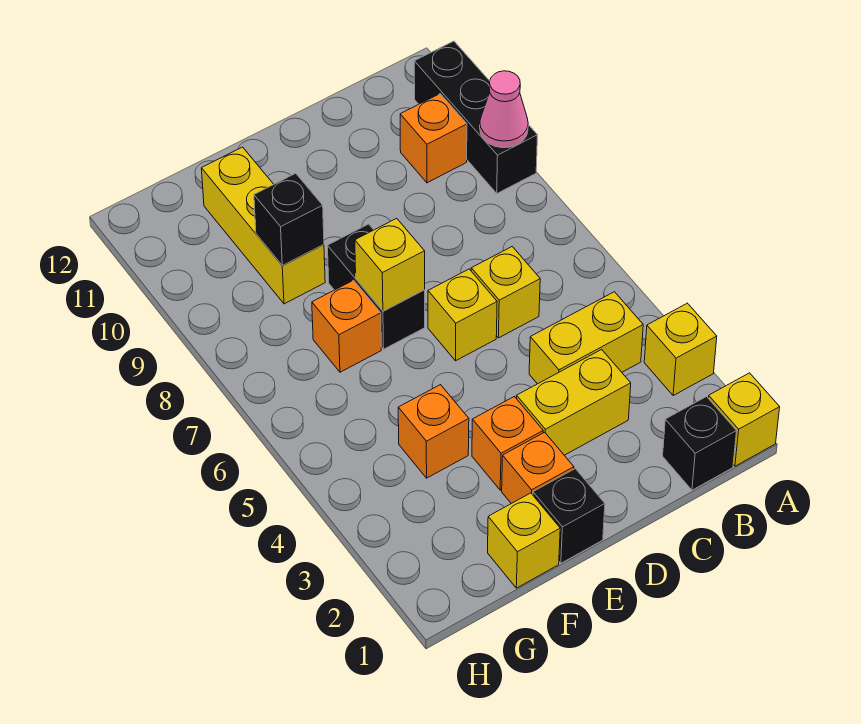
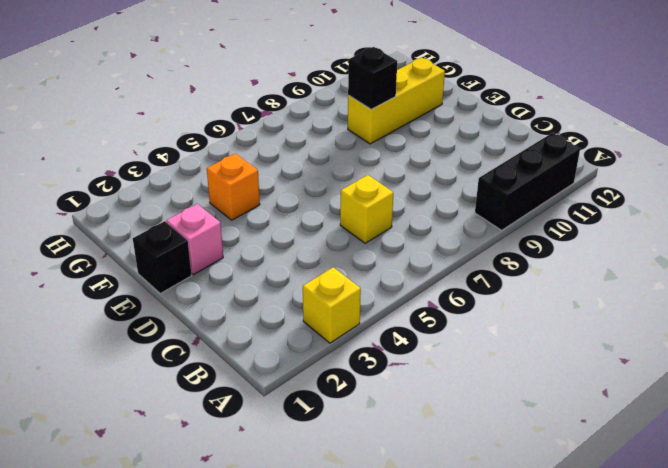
pink 1x1 brick [166,204,223,275] -> orange 1x1 brick [502,432,574,504]
none -> yellow 1x1 brick [708,373,780,466]
none -> black 1x1 brick [663,397,736,490]
none -> yellow 1x2 brick [529,292,643,384]

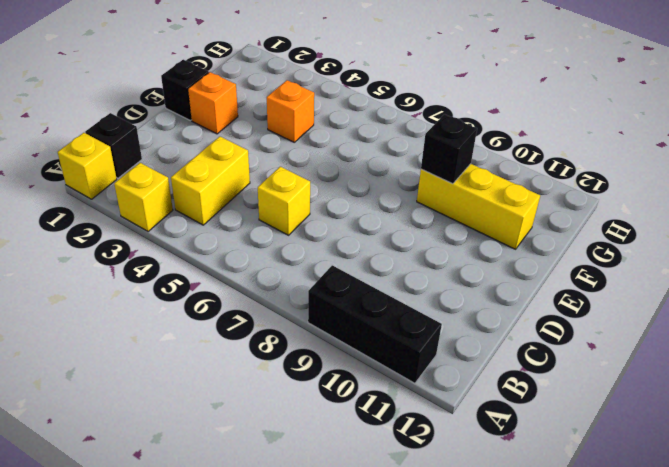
none -> orange 1x1 brick [400,94,467,183]
none -> yellow 1x2 brick [517,349,631,455]
none -> yellow 1x1 brick [428,269,497,361]

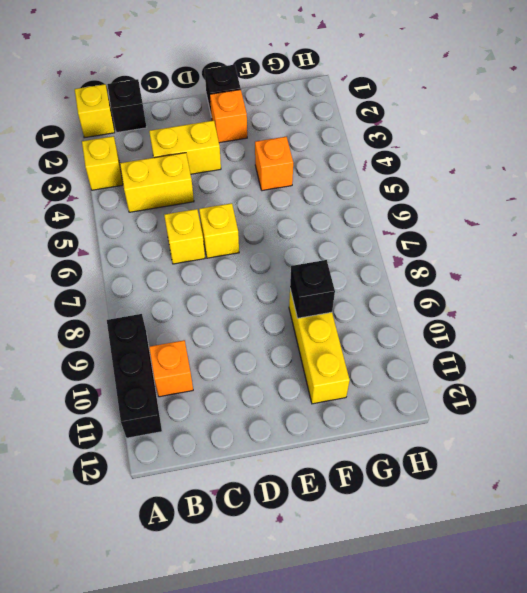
none -> orange 1x1 brick [472,397,543,490]
none -> black 1x2 brick [327,224,425,349]
none -> yellow 1x1 brick [488,493,560,588]

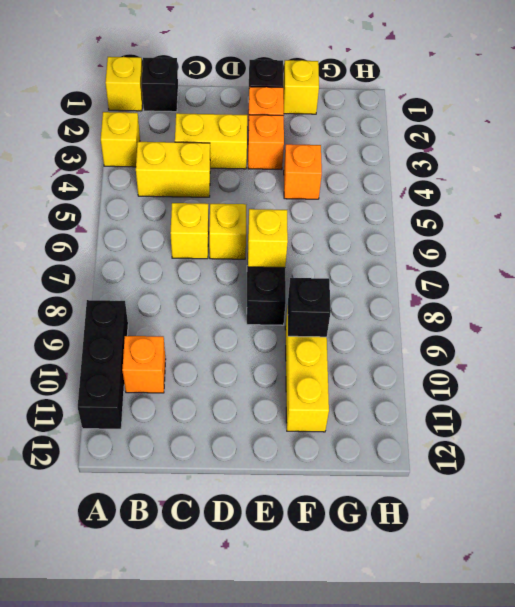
none -> orange 1x1 brick [312,280,381,372]
none -> pink 1x1 cone [480,71,528,148]

